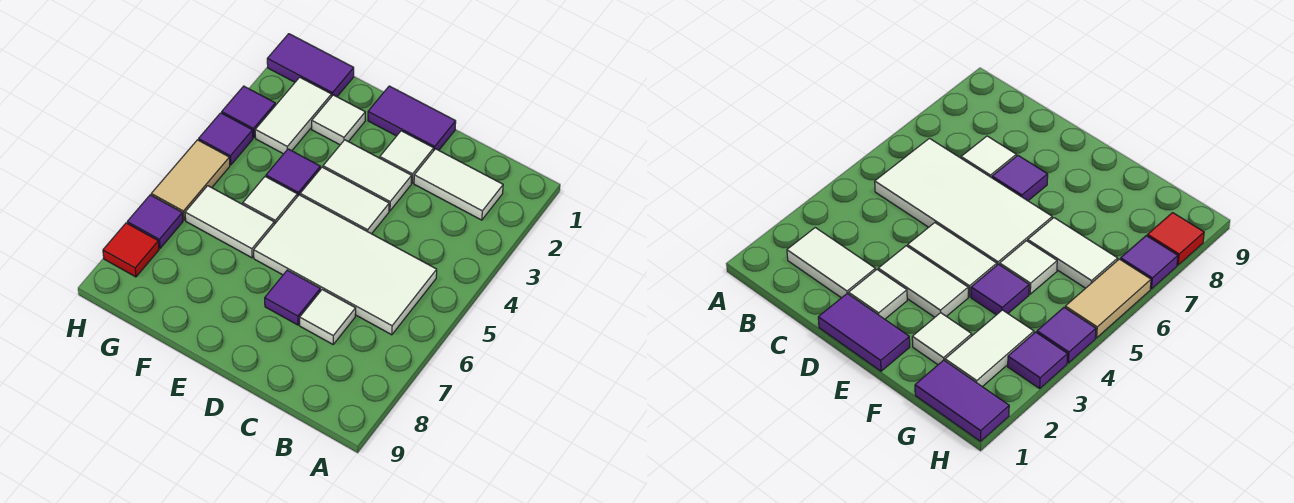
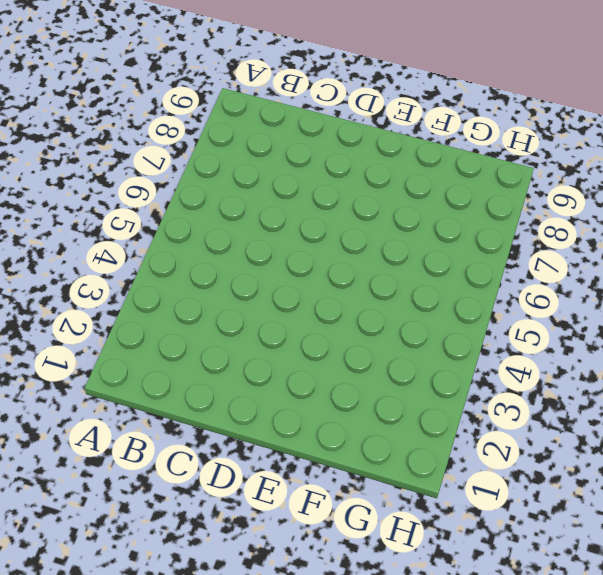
none -> white 1x2 tile [414,149,503,220]
none -> white 2x4 tile [254,195,437,335]
none -> white 1x1 tile [300,290,356,344]

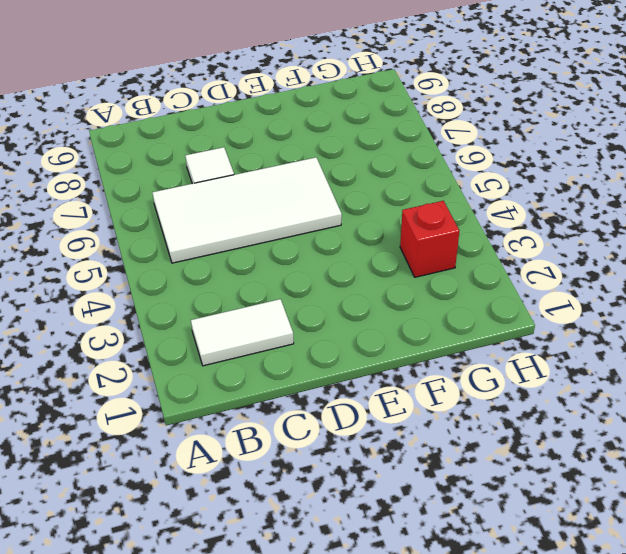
red 1x1 brick [400,201,459,277] -> white 1x2 tile [255,77,332,154]
none -> purple 1x2 tile [368,86,456,150]
none -> white 1x1 tile [380,131,434,183]
none -> white 1x2 tile [323,140,412,211]

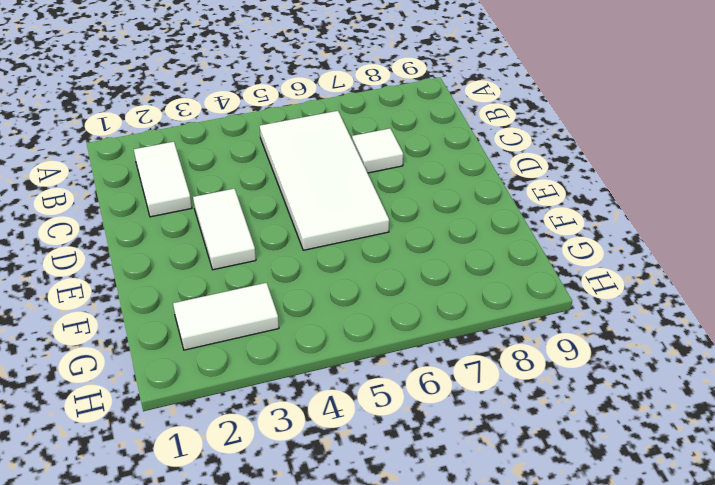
none -> purple 1x2 tile [368,86,456,150]
none -> white 1x1 tile [380,131,434,183]
none -> white 1x2 tile [300,167,389,234]

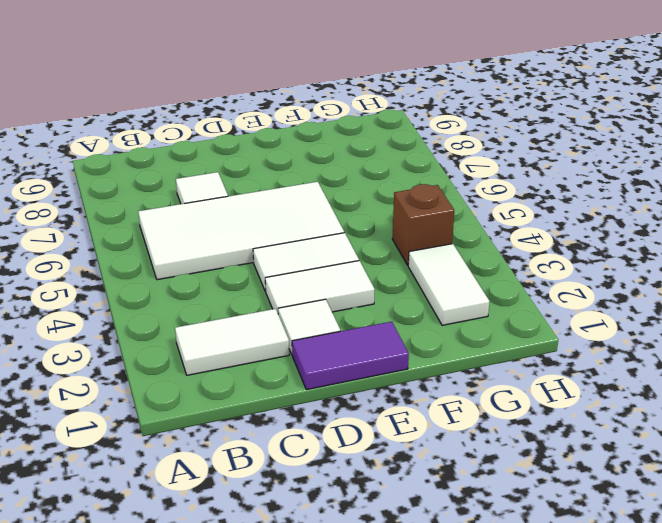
brown 1x1 brick [392,184,454,265] -> none
none -> purple 1x1 tile [265,270,320,325]
none -> white 1x1 tile [312,95,365,145]
none -> purple 1x1 tile [266,149,320,197]

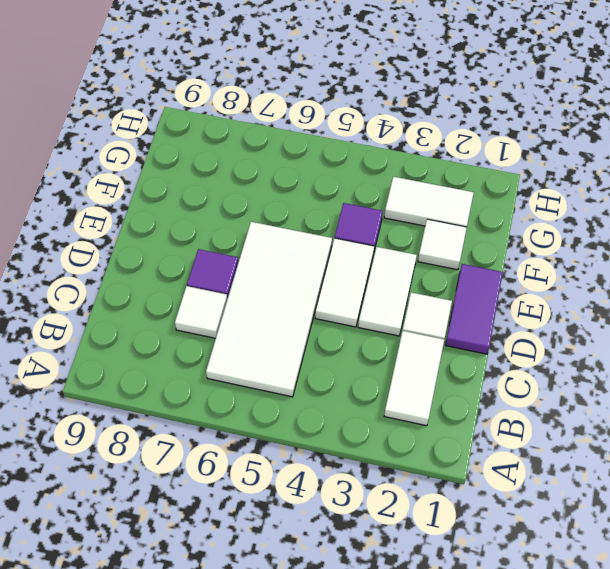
none -> white 1x1 tile [243,177,297,224]
none -> white 1x2 tile [185,186,274,258]
none -> purple 1x2 tile [267,34,354,97]

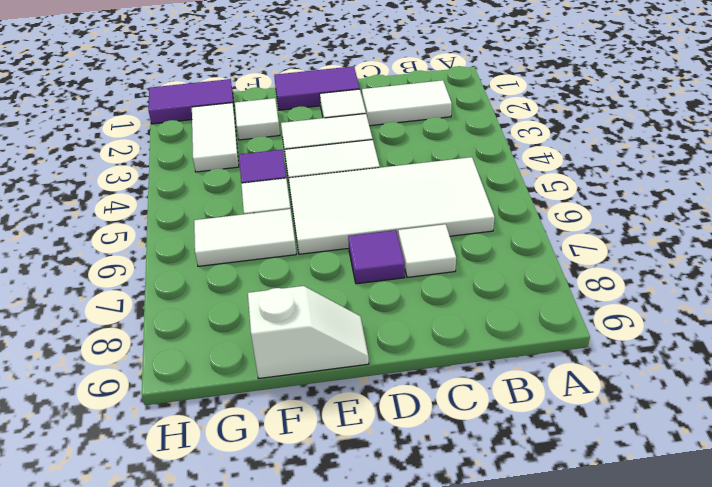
white 1x2 slope [248,286,369,378] -> none
none -> purple 1x1 tile [222,86,275,138]
none -> purple 1x1 tile [199,113,253,165]
none -> tan 1x2 tile [151,140,230,220]

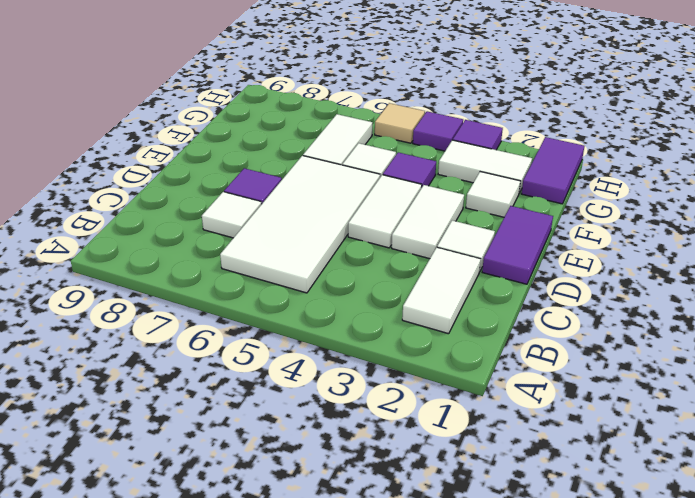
tan 1x1 tile [375,103,425,143] -> tan 1x2 tile [151,140,230,220]
none -> purple 1x1 tile [127,195,183,248]
none -> red 1x1 tile [103,223,159,277]

